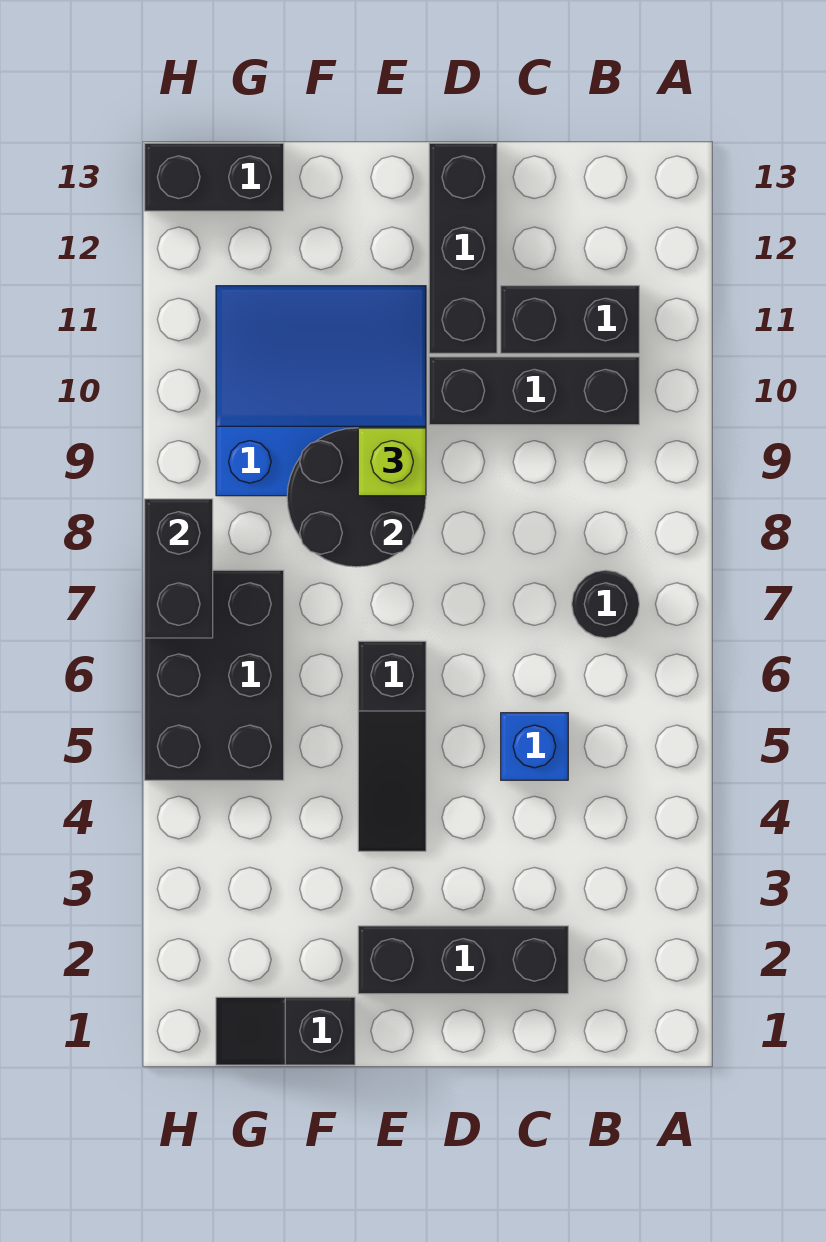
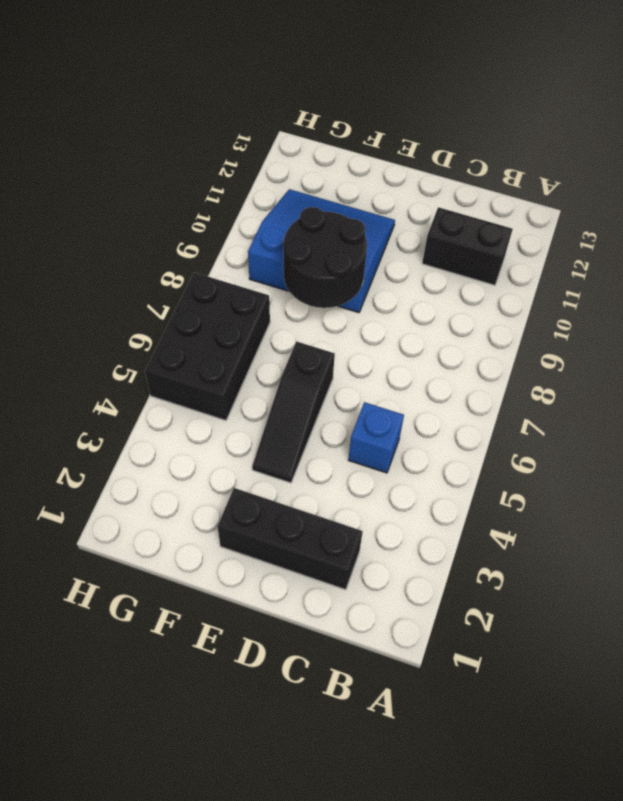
none -> black 1x1 round brick [572,570,639,638]
none -> black 1x3 brick [429,357,639,425]
none -> black 1x3 brick [429,143,497,353]

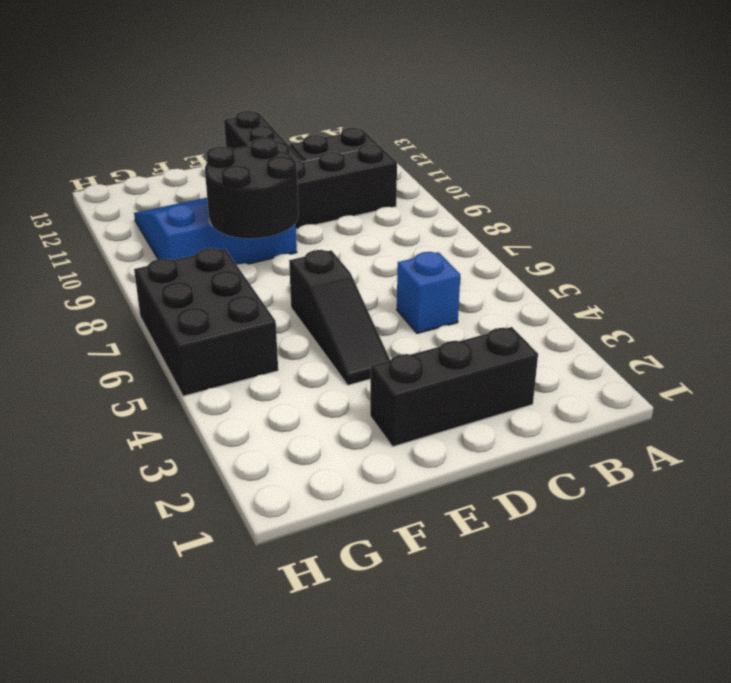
none -> black 1x1 round brick [572,570,639,638]
none -> black 1x2 slope [216,997,355,1065]
none -> black 1x2 brick [145,143,284,211]

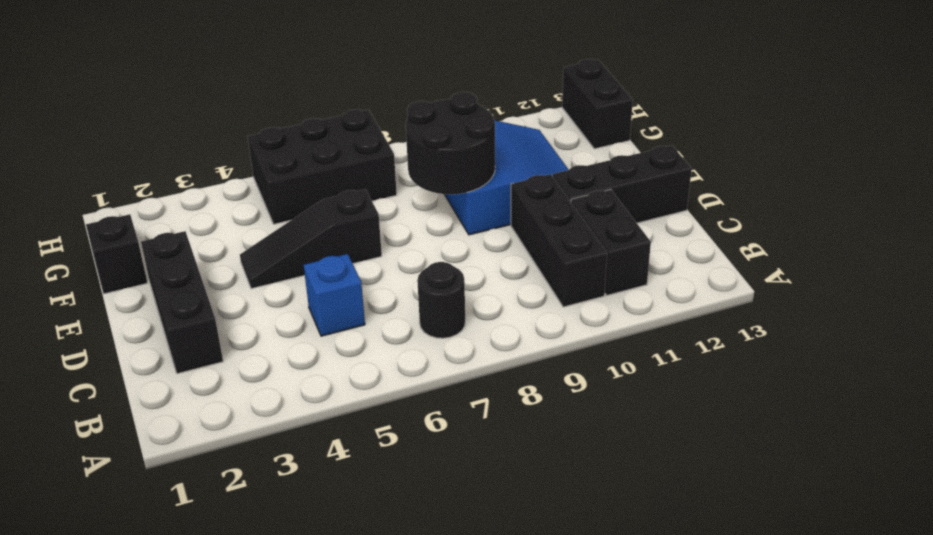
none -> black 1x2 brick [145,499,213,638]
none -> lime 1x1 brick [358,428,426,496]

